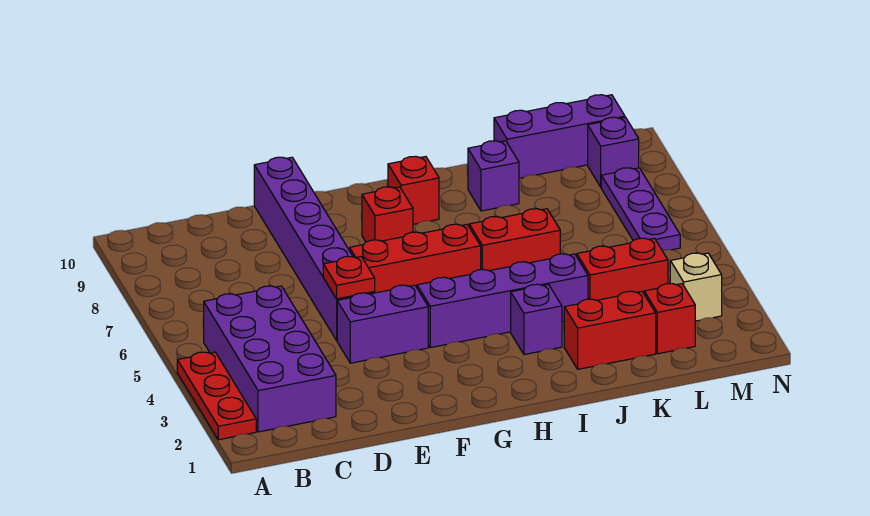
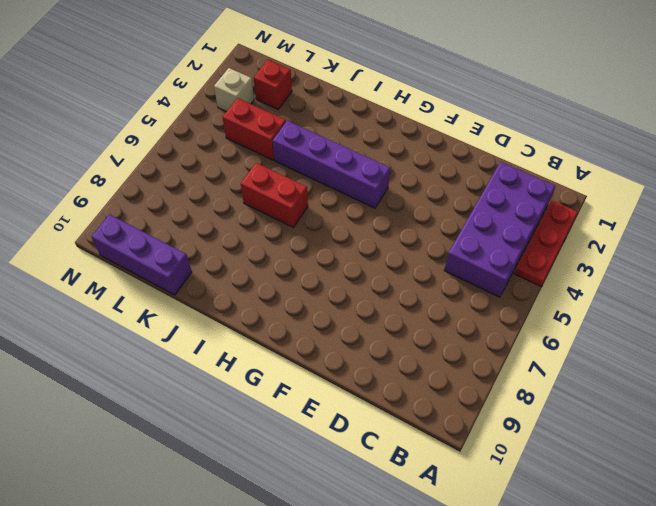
none -> purple 1x2 brick [337,285,428,363]
none -> purple 1x6 brick [254,157,375,340]
none -> red 1x3 brick [349,224,481,293]

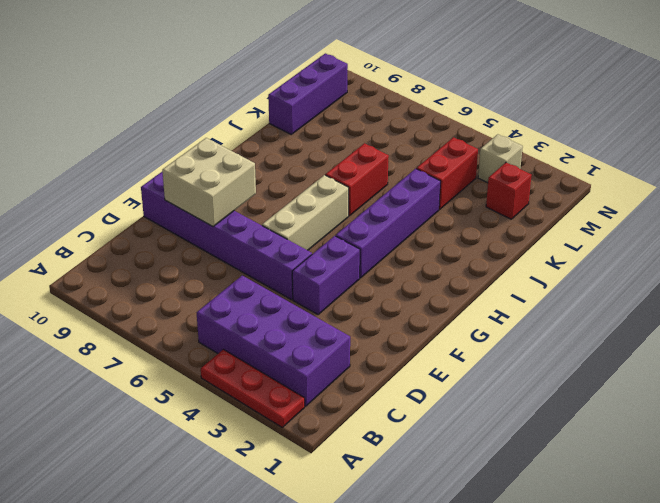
tan 2x2 brick [162,138,256,227] -> none
tan 1x3 brick [262,175,349,250] -> red 1x3 brick [349,224,481,293]
none -> red 1x1 brick [362,187,413,242]
none -> red 1x1 brick [388,156,439,224]
none -> purple 1x1 brick [511,284,562,355]

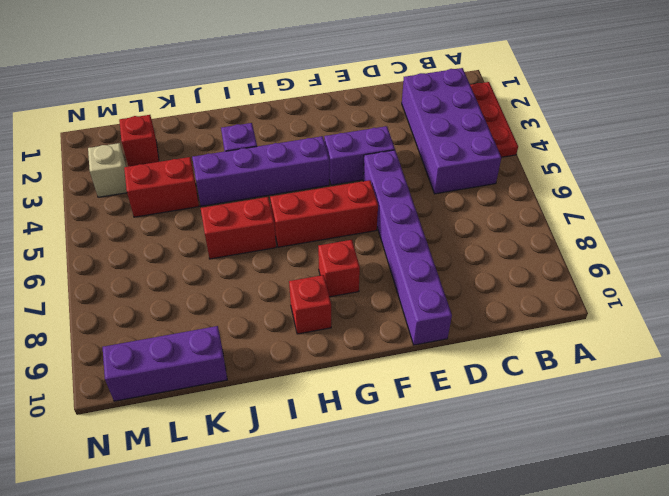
none -> red 1x2 brick [564,291,656,369]
none -> purple 1x1 brick [468,141,519,211]
none -> purple 1x3 plate [601,168,680,251]

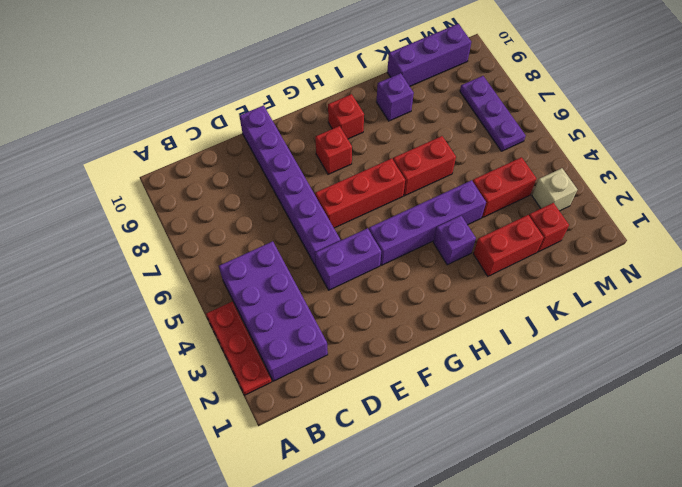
none -> purple 1x1 brick [588,117,639,187]
none -> red 1x1 plate [323,256,375,299]

